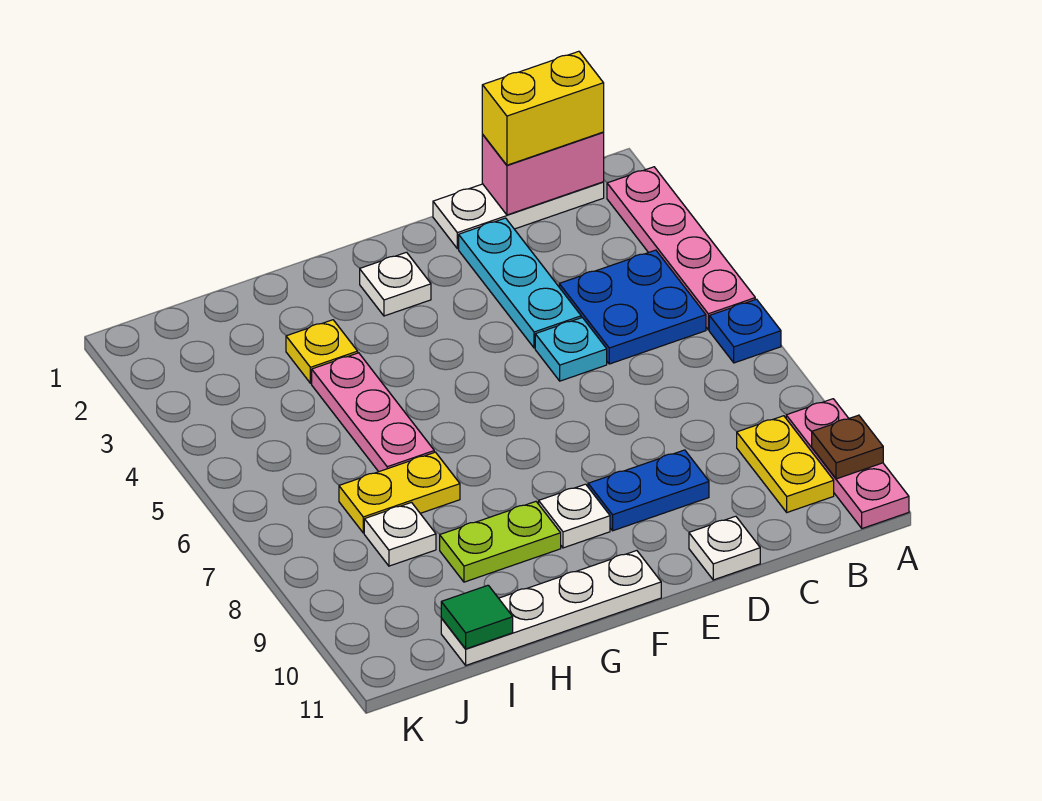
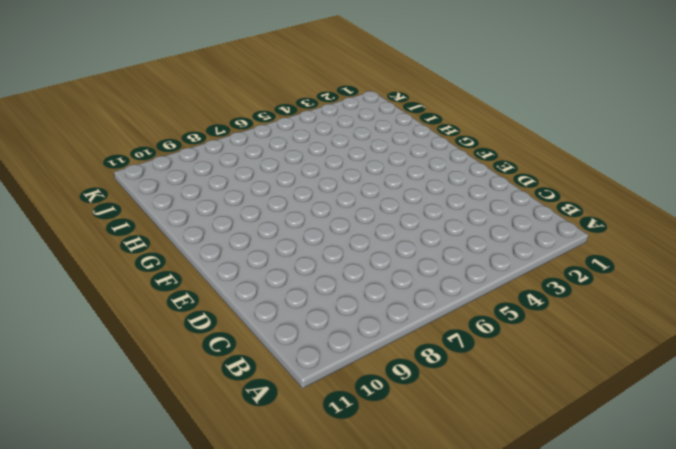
none -> pink 1x4 plate [607,167,755,330]
none -> blue 1x1 plate [709,299,781,363]
none -> pink 1x3 plate [786,399,909,528]

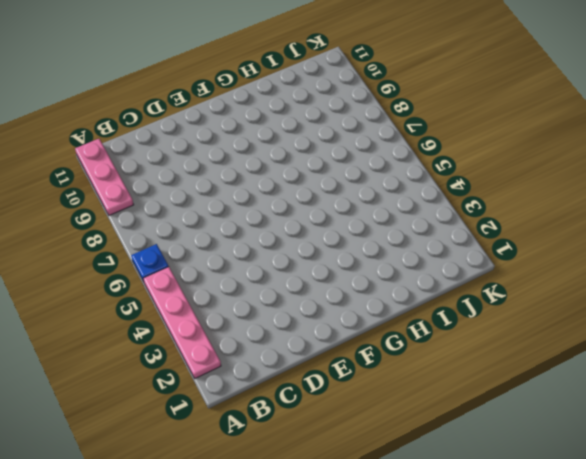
none -> white 1x3 plate [433,182,604,249]
none -> blue 2x2 plate [559,250,706,364]
none -> yellow 1x2 plate [737,416,834,512]

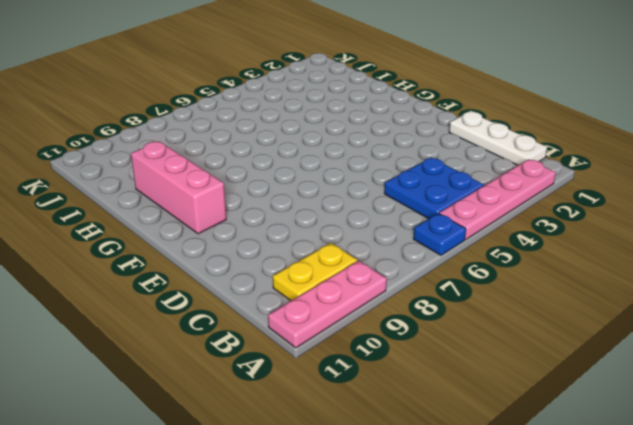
pink 1x3 brick [131,141,226,234] -> none
none -> cyan 1x3 plate [459,218,581,348]
none -> cyan 1x1 plate [535,318,607,381]
none -> blue 1x2 plate [588,450,709,531]

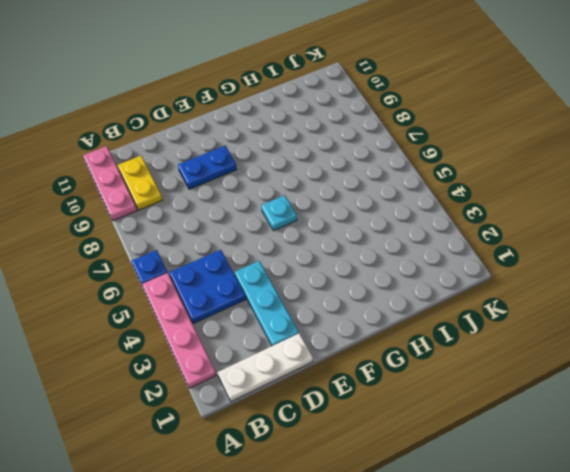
cyan 1x1 plate [261,195,297,231] -> cyan 1x1 plate moved to [535,318,607,381]
none -> white 1x1 plate [689,516,760,580]
none -> white 1x1 plate [360,252,431,316]
none -> white 1x1 plate [539,484,610,548]

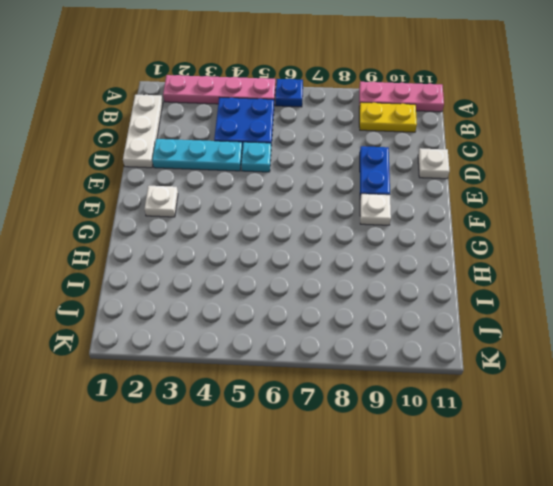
none -> white 1x4 plate [441,551,661,665]
none -> lime 1x2 plate [440,502,561,582]
none -> yellow 1x1 plate [286,320,358,383]

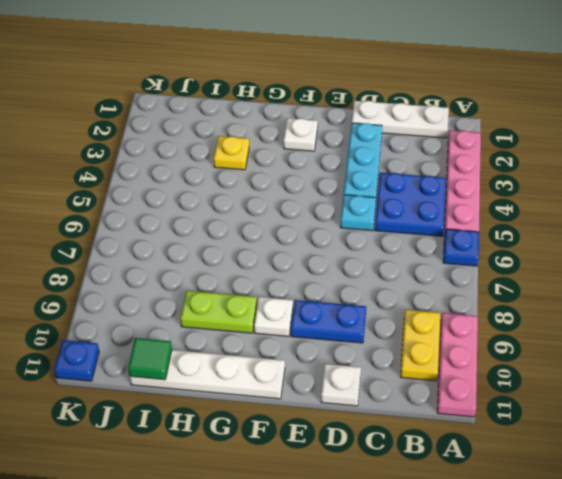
blue 1x1 plate [54,340,99,381] -> none
none -> pink 1x3 plate [312,353,434,472]
none -> yellow 1x2 plate [339,452,460,533]
none -> white 1x1 plate [364,503,436,566]

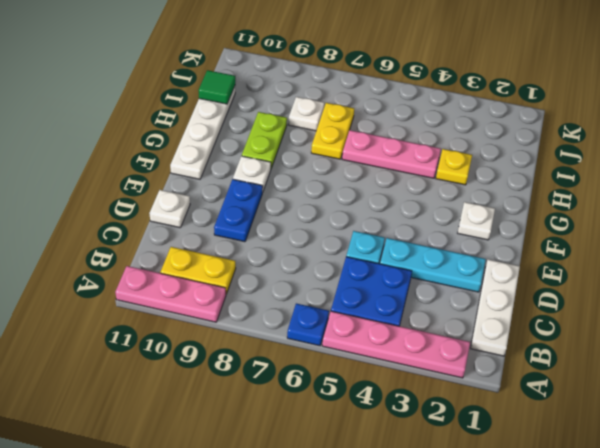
none -> brown 1x1 plate [812,415,883,479]
none -> pink 1x2 brick [482,132,604,215]
none -> yellow 1x2 brick [482,51,604,165]

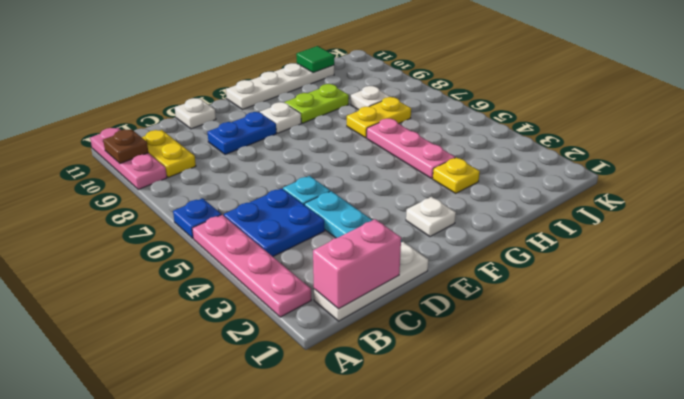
none -> yellow 1x2 brick [482,51,604,165]

